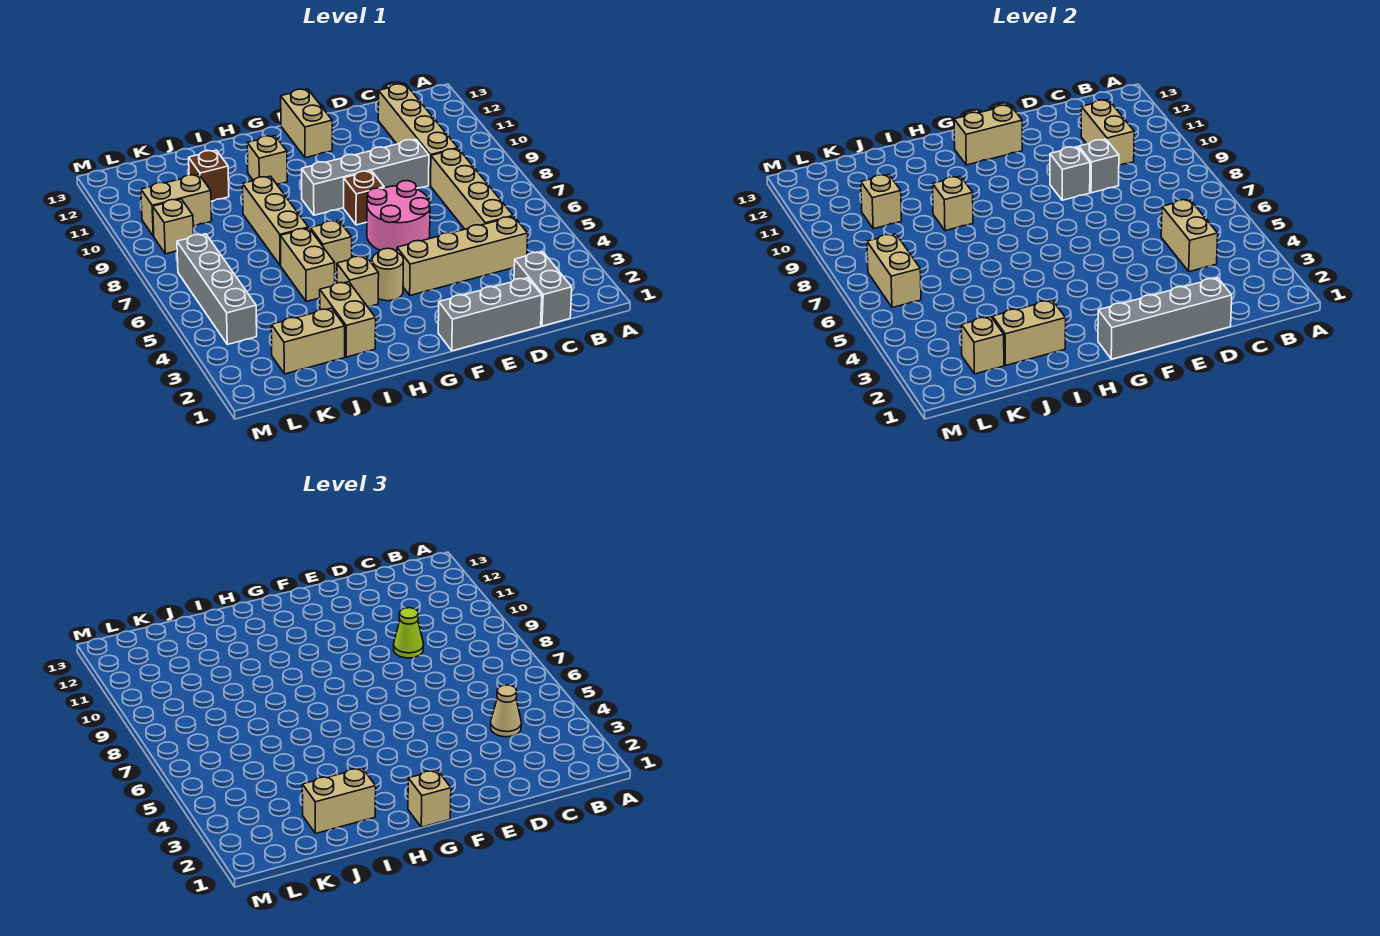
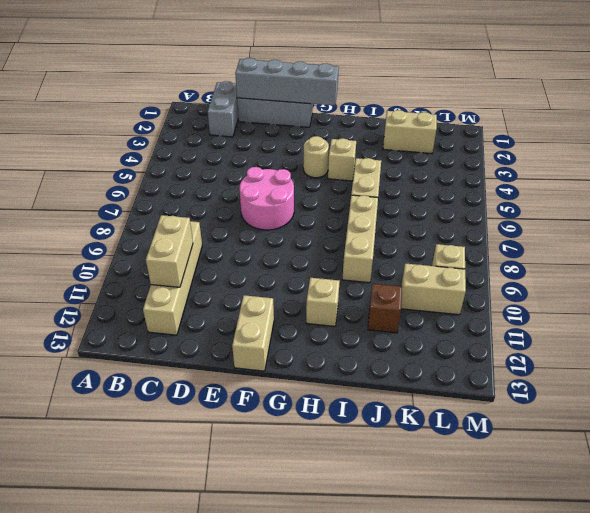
none -> tan 1x4 brick [397,216,528,295]
none -> tan 1x4 brick [431,149,513,229]
none -> grey 1x4 brick [302,139,429,215]
none -> brown 1x1 brick [344,171,384,225]

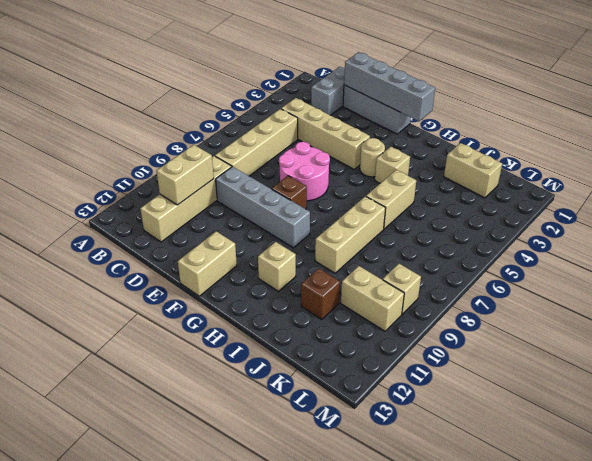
none -> tan 1x1 brick [310,220,352,272]
none -> tan 1x2 brick [320,282,376,357]
none -> grey 1x4 brick [177,234,257,345]
none -> tan 1x2 brick [1161,199,1218,272]

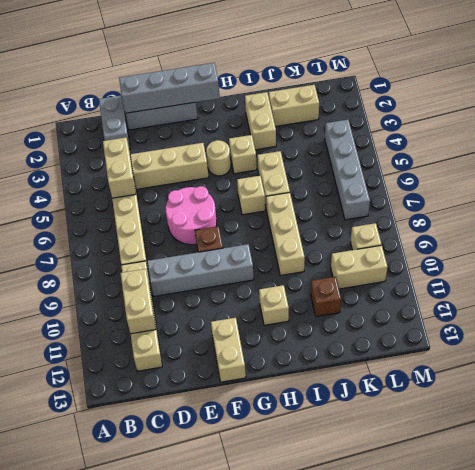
none -> grey 1x1 brick [1079,139,1119,193]
none -> grey 1x1 brick [1050,147,1090,200]
none -> tan 1x2 brick [954,105,1022,165]
none -> tan 1x2 brick [992,300,1066,366]

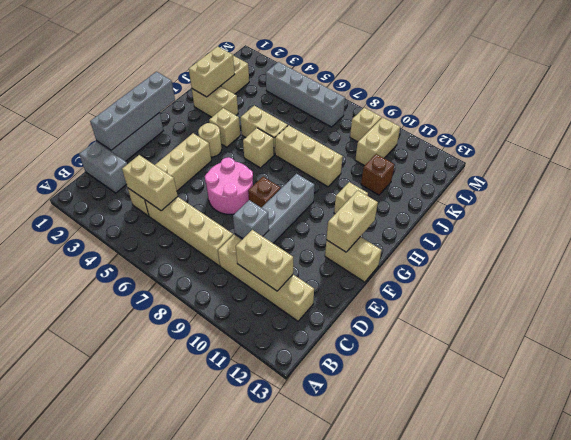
none -> grey 1x1 brick [1050,147,1090,200]
none -> tan 1x1 brick [933,176,973,231]
none -> tan 1x1 brick [961,317,1004,374]
none -> tan 1x1 brick [861,175,902,229]

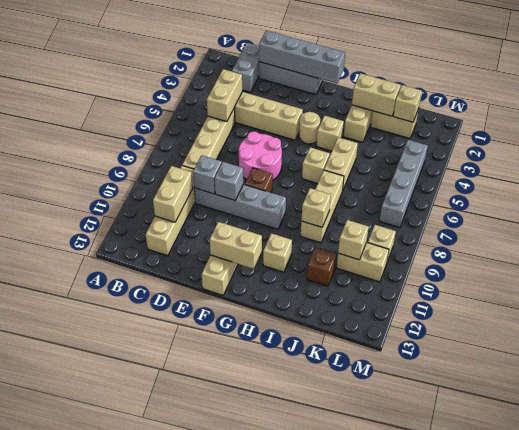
none -> tan 1x2 brick [867,234,921,308]
none -> tan 1x1 cone [491,685,521,737]
none -> lime 1x1 cone [394,608,424,658]
none -> tan 1x1 brick [408,770,451,827]

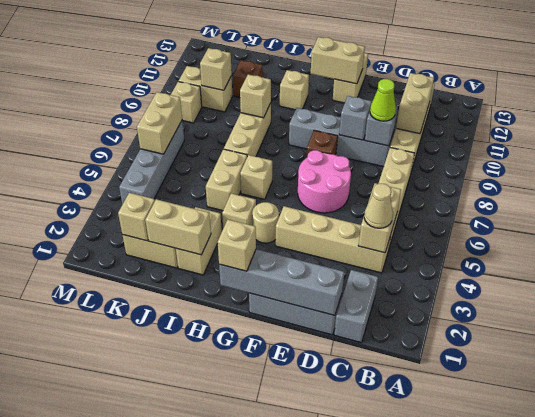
none -> tan 1x2 brick [302,768,376,834]

